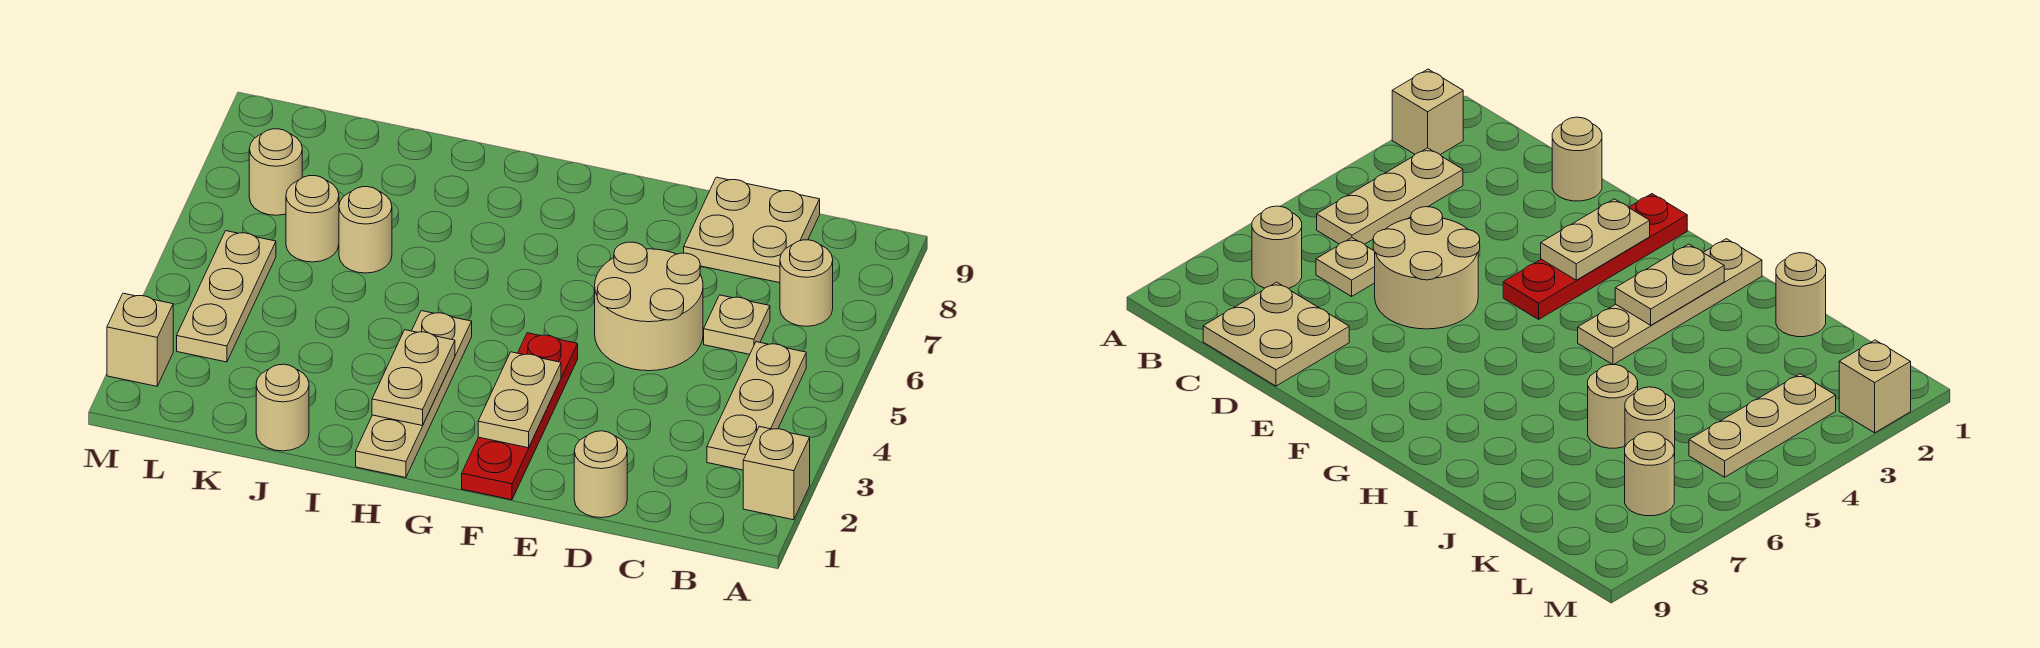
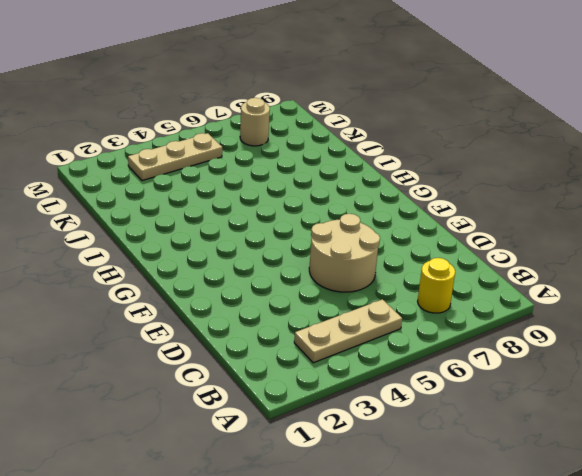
yellow 1x1 round brick [418,258,455,313] -> tan 1x1 round brick [780,240,833,326]
none -> tan 1x1 brick [743,426,810,520]
none -> tan 1x1 plate [704,295,770,354]
none -> tan 2x2 plate [684,177,820,283]

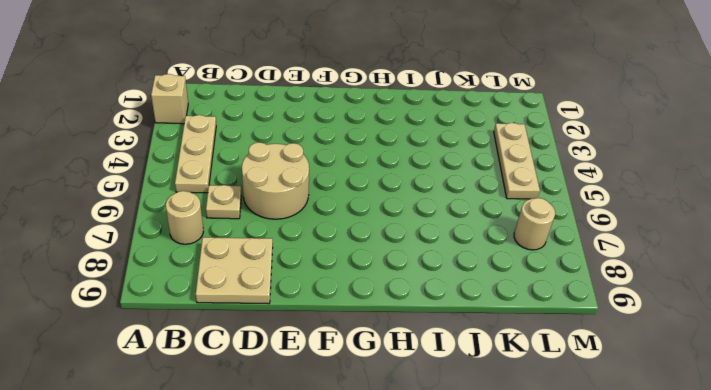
none -> tan 1x1 round brick [574,431,627,518]
none -> red 1x4 plate [462,333,578,500]
none -> tan 1x4 plate [356,311,472,478]

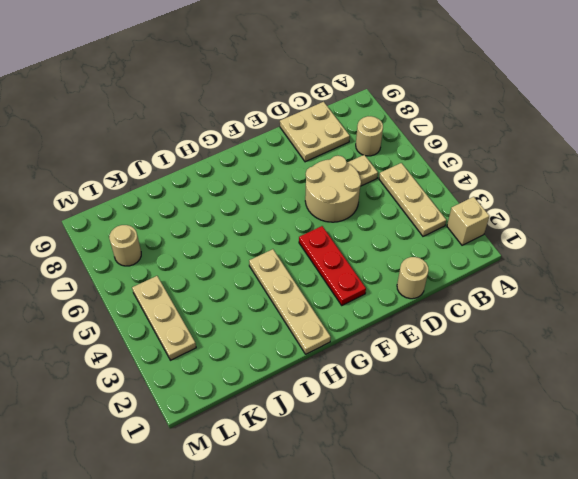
red 1x3 plate [299,226,366,305] -> red 1x4 plate [462,333,578,500]
none -> tan 1x1 round brick [256,364,309,451]
none -> tan 1x1 round brick [339,187,392,273]
none -> tan 1x1 round brick [286,176,339,262]

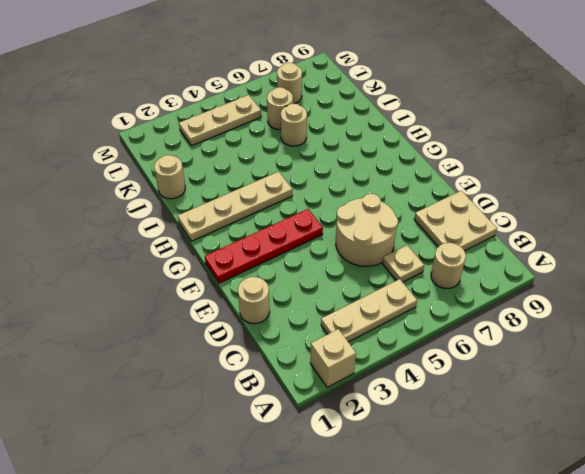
none -> tan 1x1 brick [107,293,173,386]
none -> tan 1x2 plate [478,352,561,448]
none -> tan 1x2 plate [372,330,455,426]

